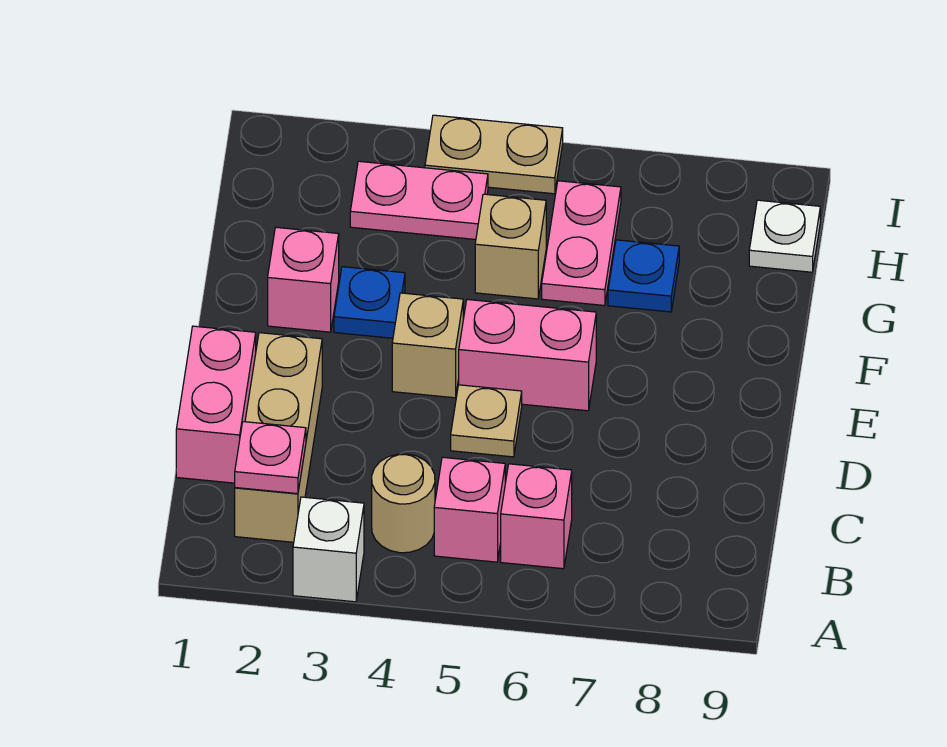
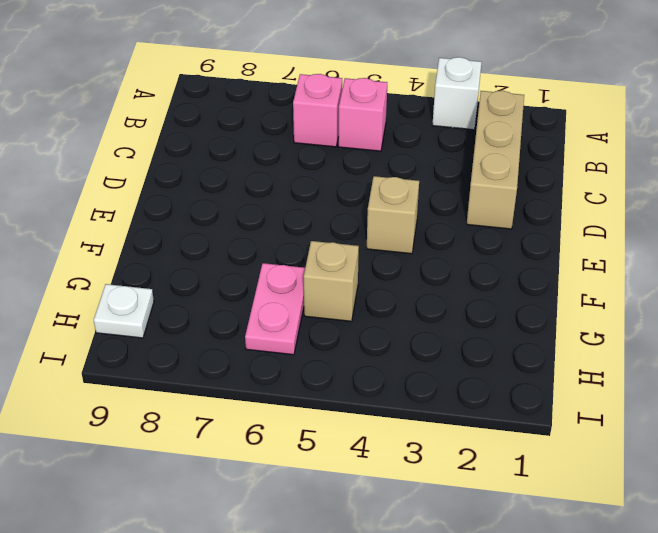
none -> tan 1x1 round brick [372,454,435,553]
none -> pink 1x2 brick [176,326,256,483]
none -> tan 1x1 plate [451,385,522,457]

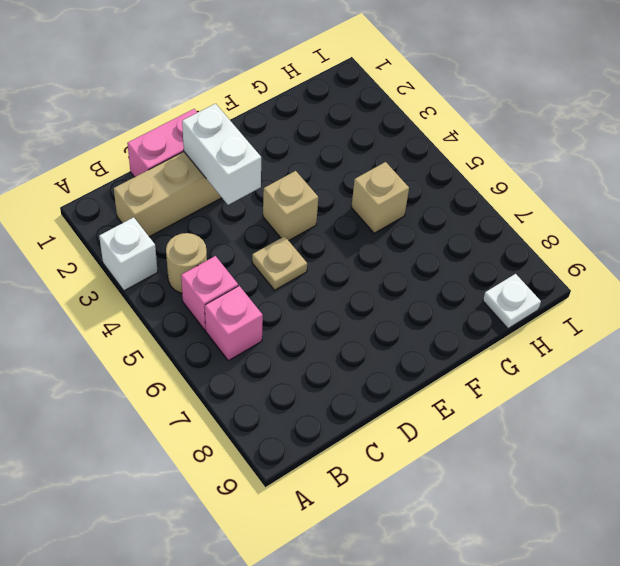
white 1x2 brick [182,104,261,205] -> none
none -> pink 1x2 brick [459,300,596,411]
none -> pink 1x1 brick [268,227,339,332]
none -> blue 1x1 plate [334,267,405,338]

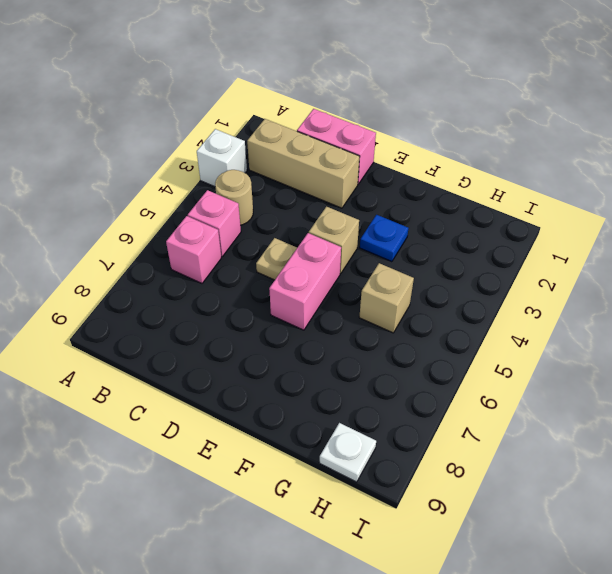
none -> pink 1x1 brick [268,227,339,332]
none -> pink 1x2 plate [542,181,621,306]
none -> blue 1x1 plate [608,240,679,312]

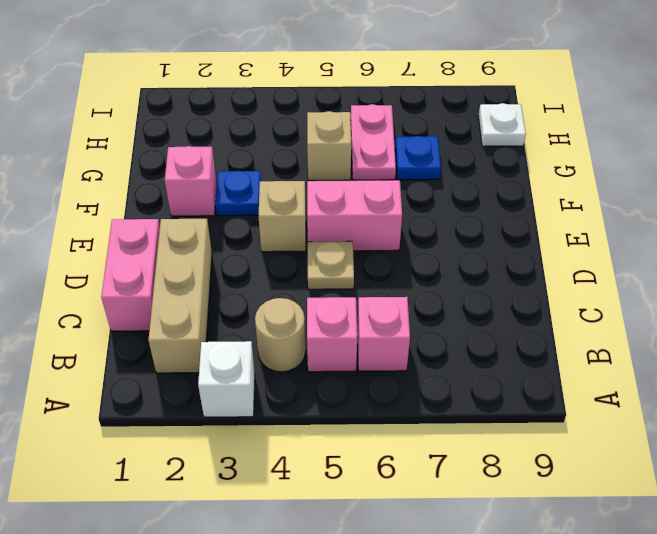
none -> pink 1x2 plate [350,161,488,239]
none -> tan 1x2 plate [425,115,563,194]
none -> pink 1x1 plate [235,422,306,494]

